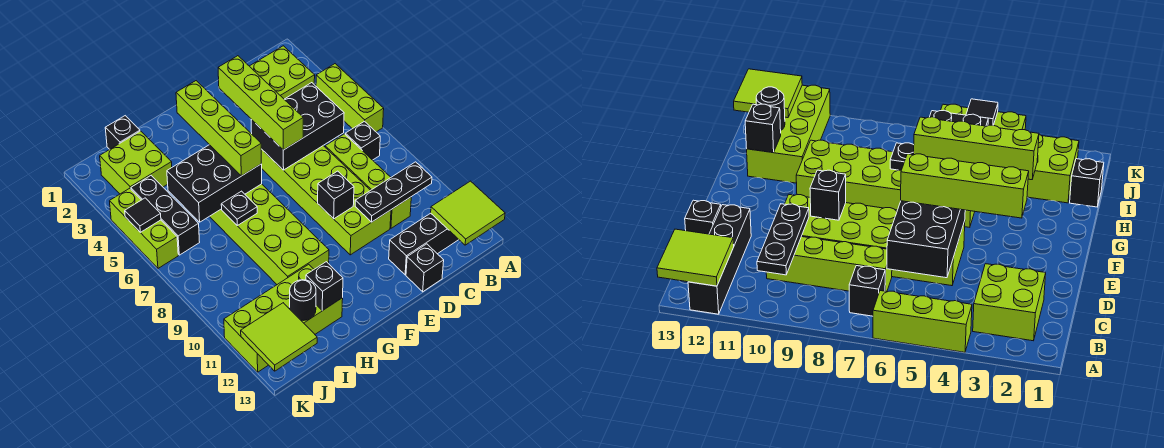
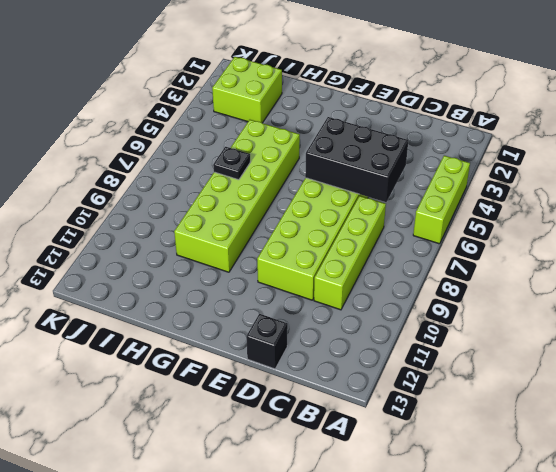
none -> black 1x4 brick [389,213,459,275]
none -> lime 2x2 brick [250,46,315,99]
none -> black 1x1 brick [345,121,380,160]

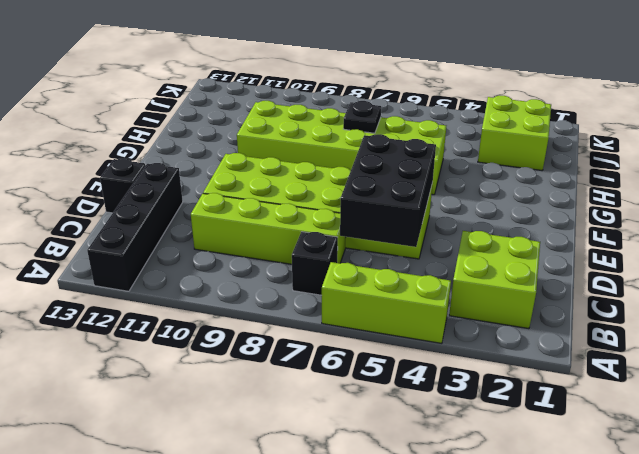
none -> lime 2x4 brick [224,264,343,372]
none -> black 1x1 brick [105,116,140,149]
none -> black 1x3 brick [131,176,200,255]

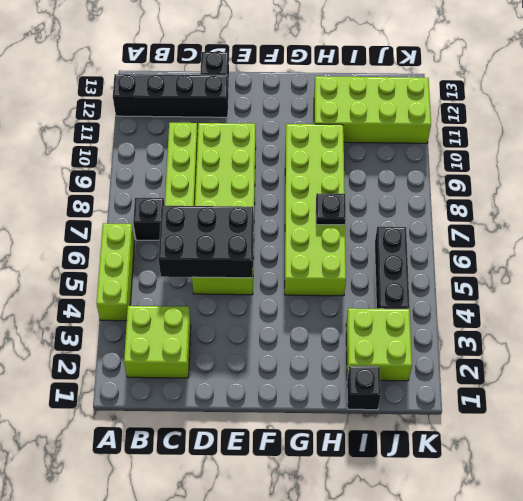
none -> lime 1x3 brick [110,188,178,268]
none -> lime 2x2 tile [431,181,505,245]
none -> black 1x3 plate [355,162,432,222]

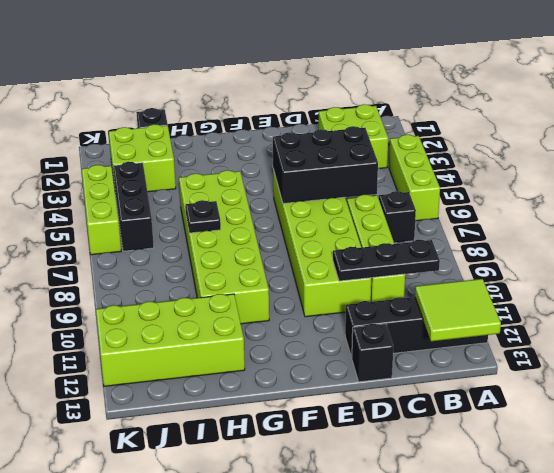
none -> black 1x1 brick [318,171,354,219]
none -> black 2x3 brick [167,145,262,222]
none -> black 1x1 brick [306,262,343,311]

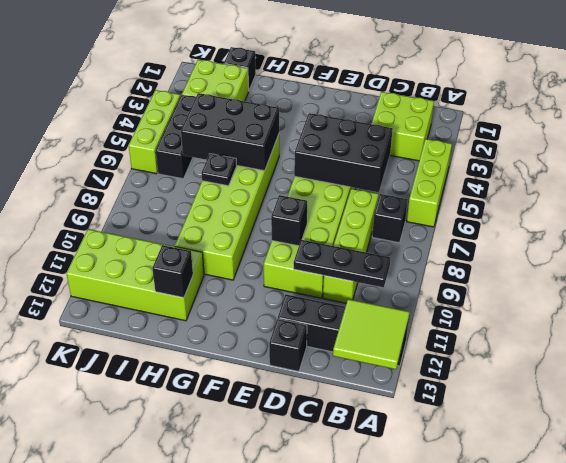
none -> black 1x1 round brick [290,280,316,321]
none -> lime 2x2 tile [241,303,317,371]
none -> black 1x1 tile [125,198,161,233]

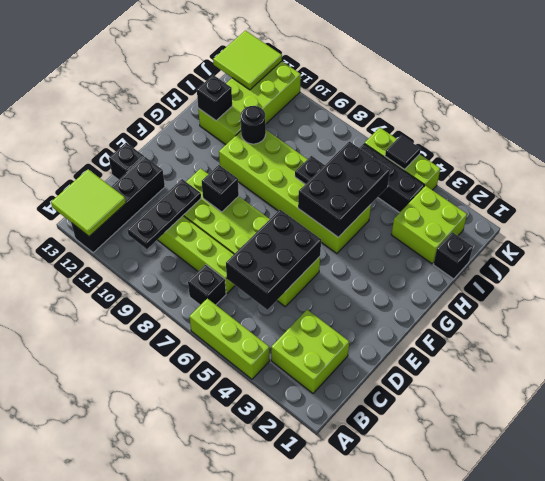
black 1x1 round brick [241,106,266,144] -> black 1x1 round brick moved to [290,280,316,321]
none -> lime 1x4 brick [218,56,303,150]
none -> lime 1x4 brick [176,81,261,176]

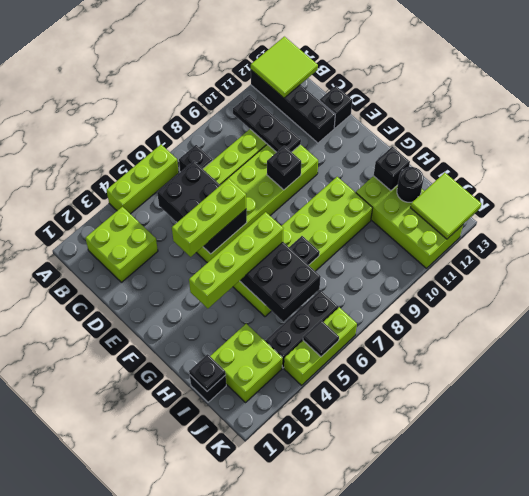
lime 1x3 brick [172,179,246,257] -> lime 1x4 brick [218,56,303,150]
black 1x1 plate [189,354,226,391] -> none

